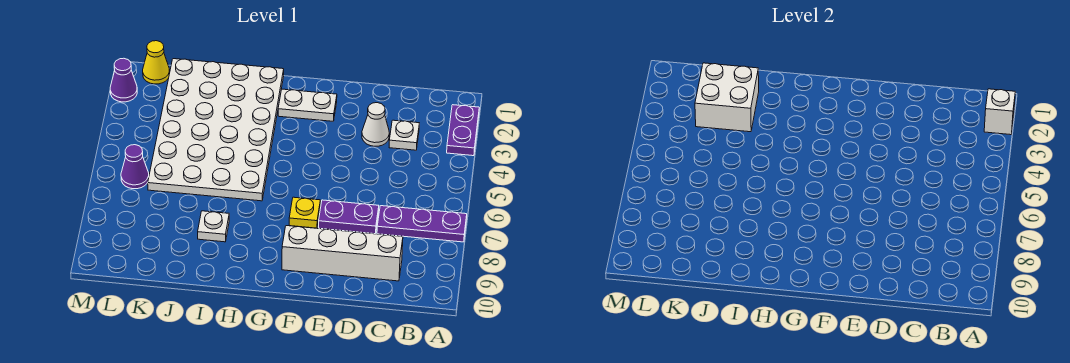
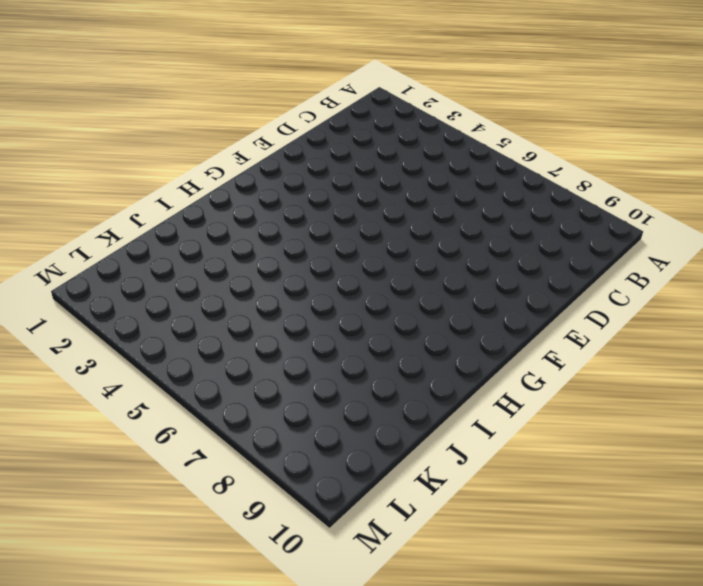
none -> purple 1x2 plate [447,105,479,156]
none -> purple 1x3 plate [377,206,467,242]
none -> white 1x1 plate [389,120,419,150]

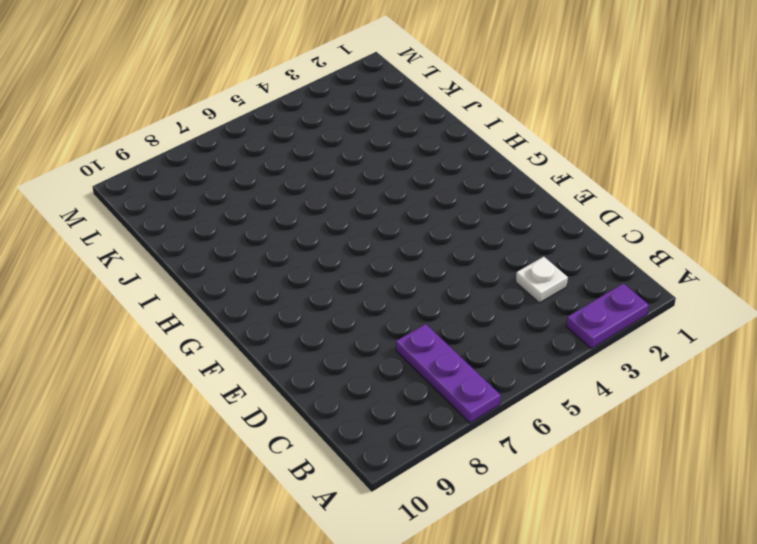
none -> white 1x4 brick [282,226,403,281]
none -> white 1x1 cone [362,103,389,146]
none -> purple 1x2 plate [319,200,379,234]

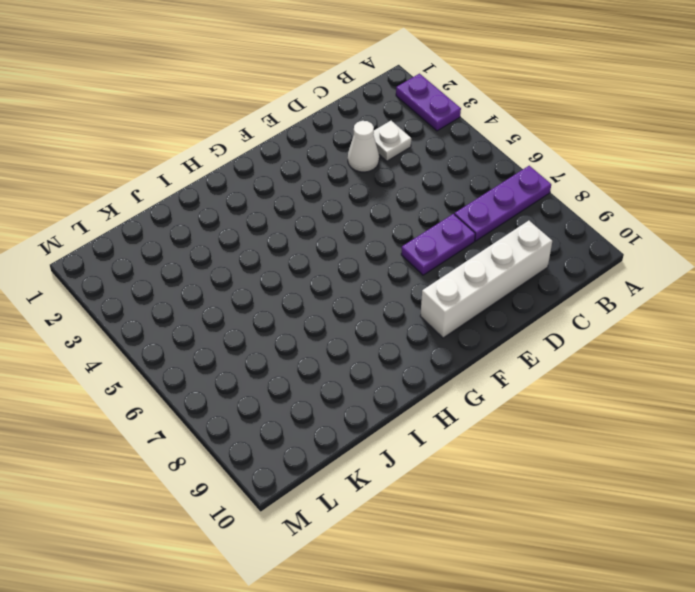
none -> white 1x2 plate [278,89,337,121]
none -> yellow 1x1 plate [289,197,320,228]
none -> white 4x6 plate [148,59,284,201]

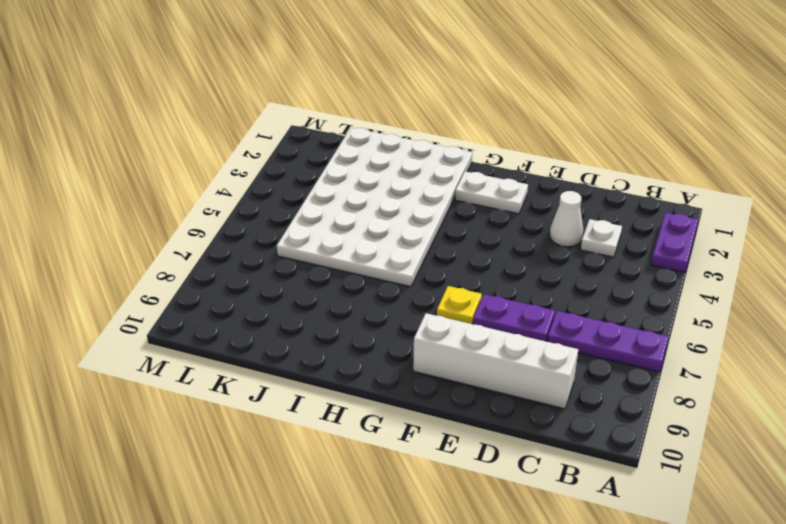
none -> white 1x1 plate [198,211,229,242]
none -> yellow 1x1 cone [143,41,170,84]
none -> purple 1x1 cone [121,145,149,189]

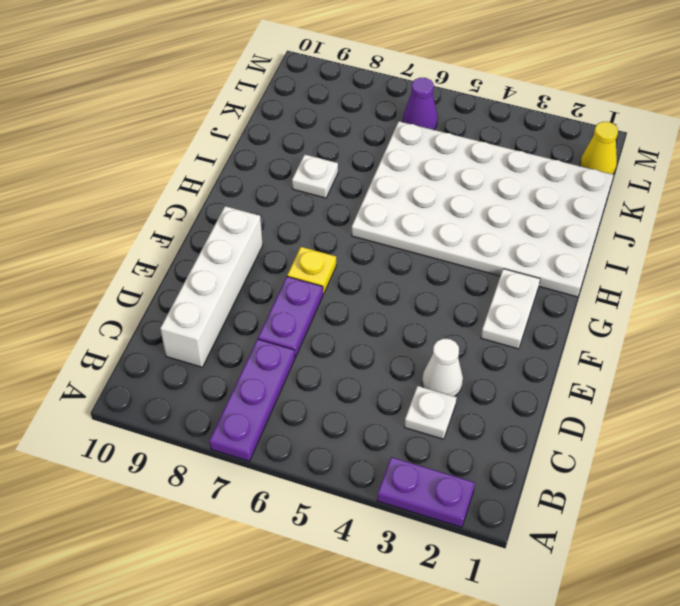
none -> purple 1x1 cone [110,58,137,102]
none -> white 1x1 brick [984,89,1015,135]
none -> white 2x2 brick [695,63,759,132]

